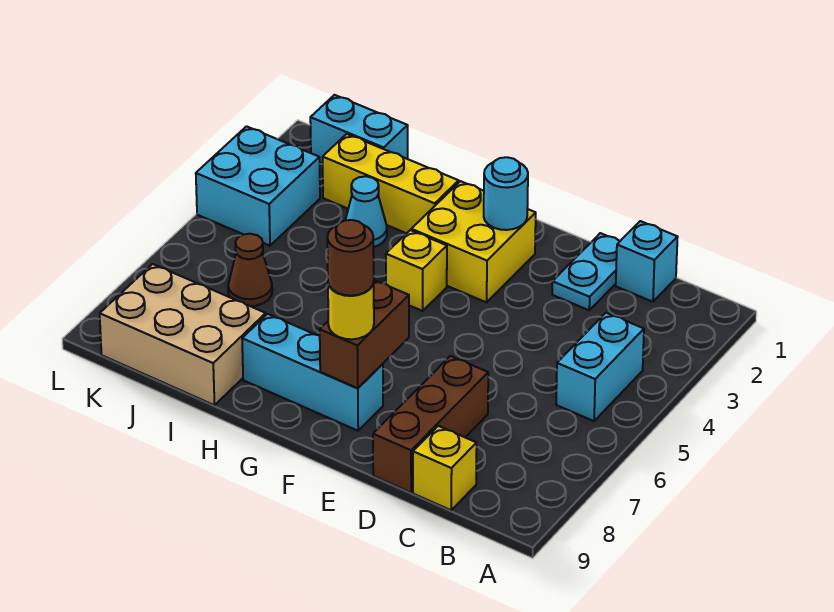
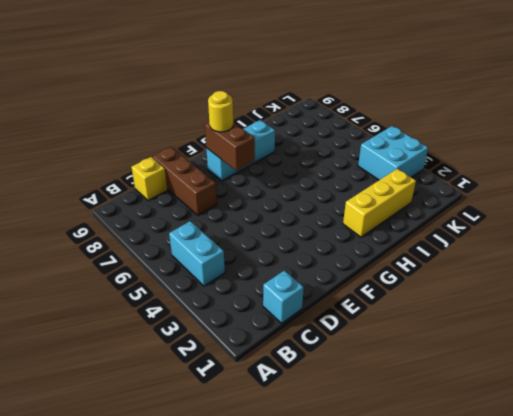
none -> cyan 1x2 plate [552,233,620,310]
none -> yellow 2x2 brick [411,181,536,302]
none -> yellow 1x1 brick [386,230,447,311]

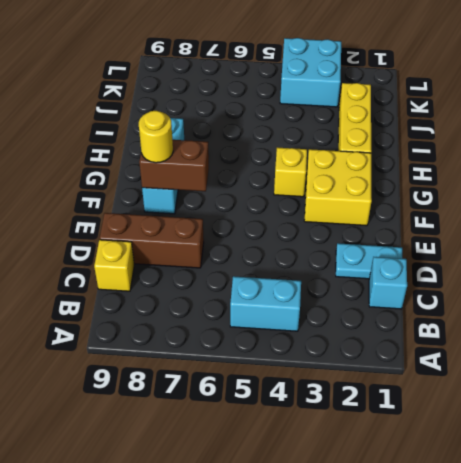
none -> cyan 1x1 cone [345,176,387,247]
none -> tan 2x3 brick [100,264,266,405]
none -> cyan 1x2 brick [310,95,408,163]

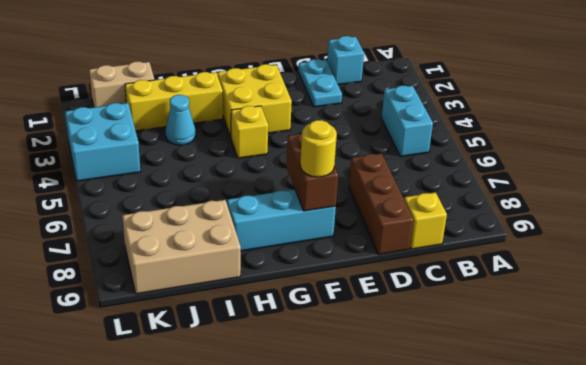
tan 1x2 brick [89,62,154,107] -> cyan 1x2 brick [310,95,408,163]
none -> brown 1x1 cone [228,234,272,306]
none -> cyan 1x1 round brick [484,157,528,230]
none -> brown 1x1 round brick [327,220,374,296]

